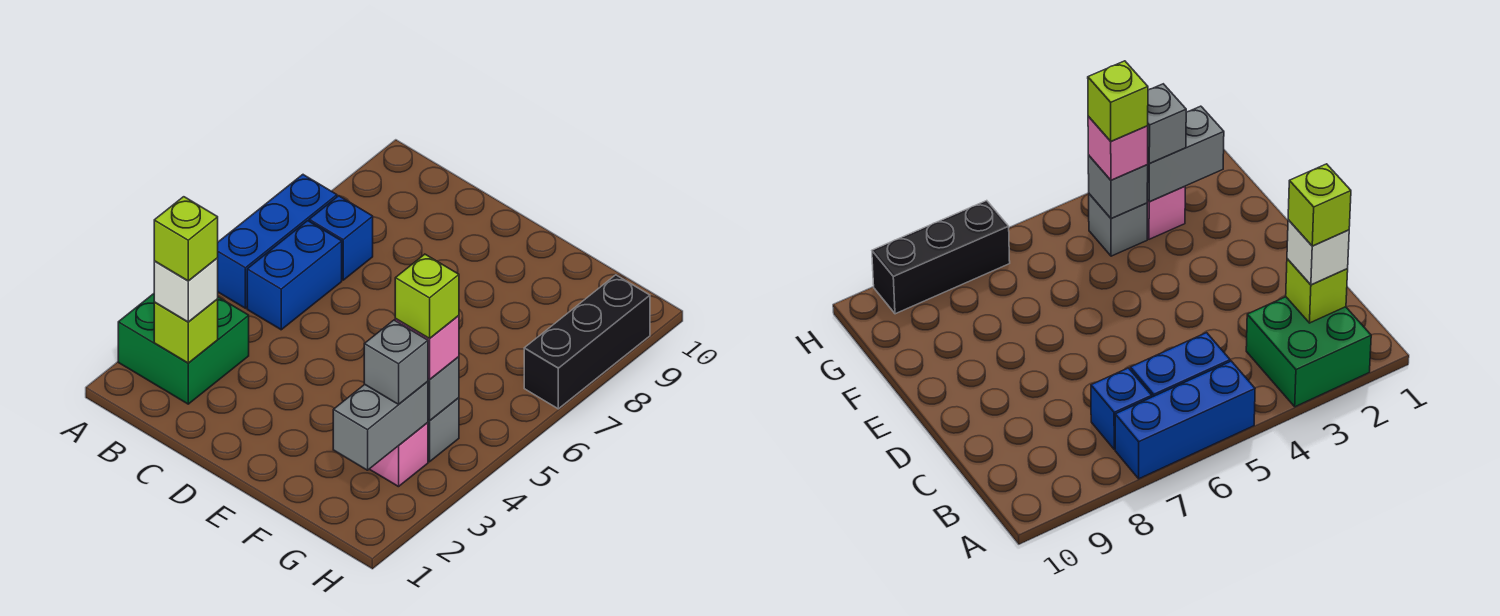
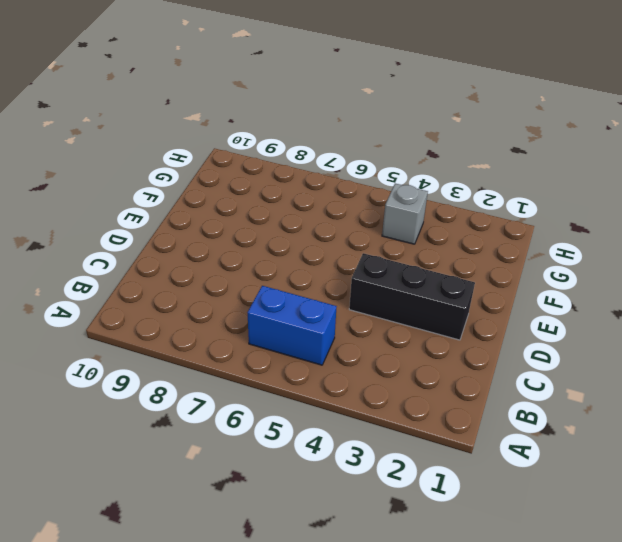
black 1x3 brick [349,253,475,340] -> black 1x3 brick moved to [524,275,650,409]
none -> green 2x2 brick [118,294,249,404]
none -> blue 1x3 brick [218,175,337,308]
none -> blue 1x1 brick [309,196,373,280]

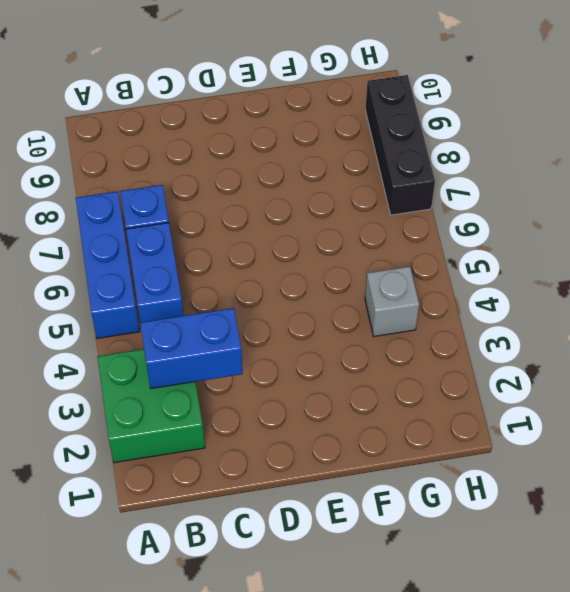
blue 1x2 brick [140,308,243,389] -> none
none -> pink 1x1 brick [370,423,428,487]
none -> lime 1x1 brick [154,299,218,363]
none -> grey 1x2 brick [333,381,428,470]

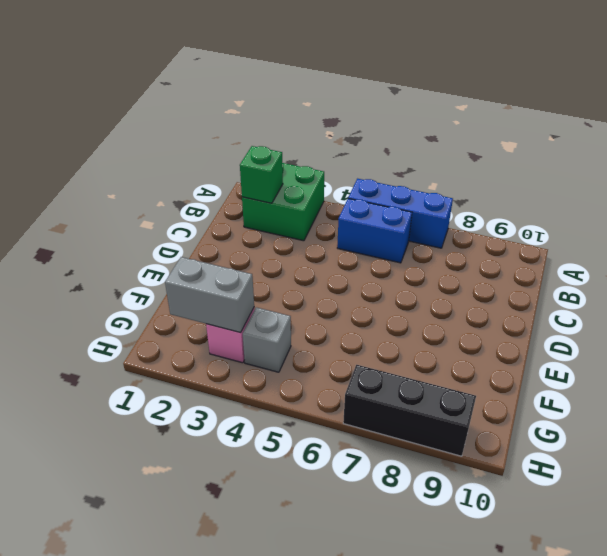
green 1x1 brick [240,146,283,203] -> lime 1x1 brick [154,299,218,363]
none -> blue 1x1 brick [309,196,373,280]
none -> grey 1x1 brick [428,357,459,421]
none -> white 1x1 brick [154,258,218,322]

